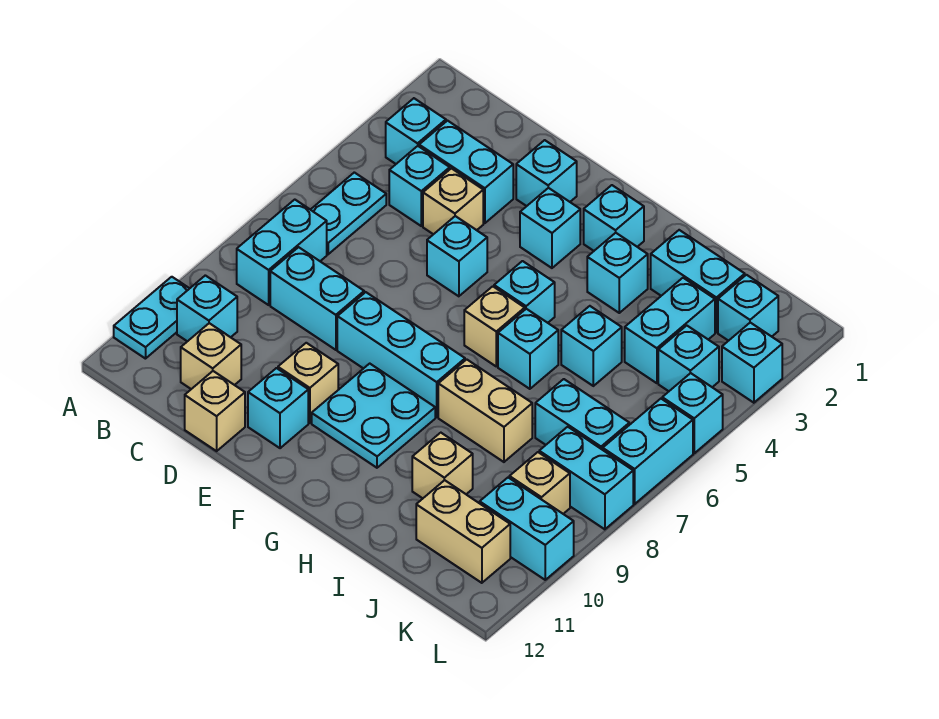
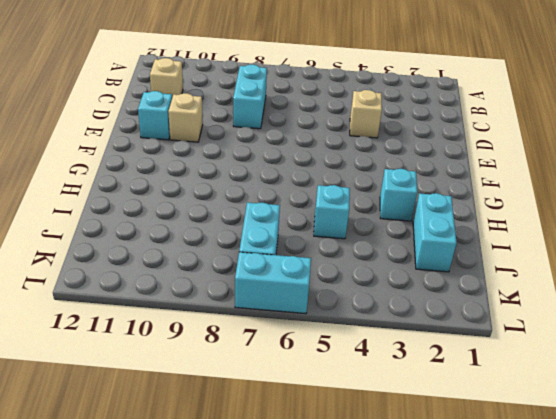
none -> cyan 1x2 plate [114,277,190,359]
none -> cyan 1x1 brick [386,98,446,164]
none -> cyan 1x2 plate [311,172,386,254]
none -> cyan 1x2 brick [237,200,327,305]

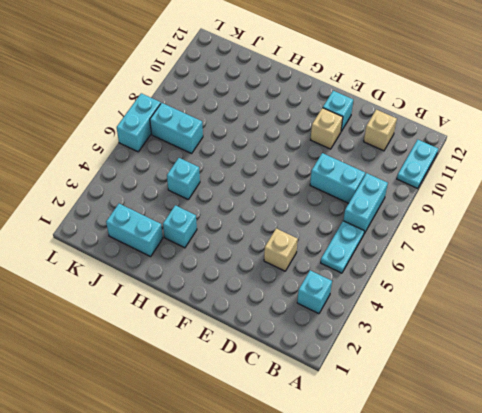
none -> cyan 1x1 brick [177,275,237,341]
none -> cyan 1x2 brick [419,121,513,223]
none -> cyan 1x1 brick [389,146,450,226]
none -> tan 1x1 brick [185,371,245,451]

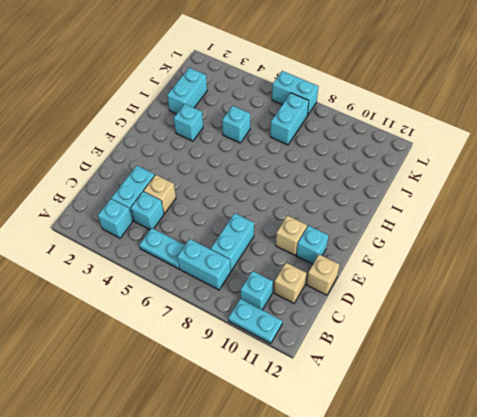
none -> cyan 1x1 brick [516,140,577,206]
none -> cyan 1x1 brick [427,216,487,296]
none -> cyan 1x3 brick [337,292,465,417]
none -> cyan 1x1 brick [520,188,580,268]

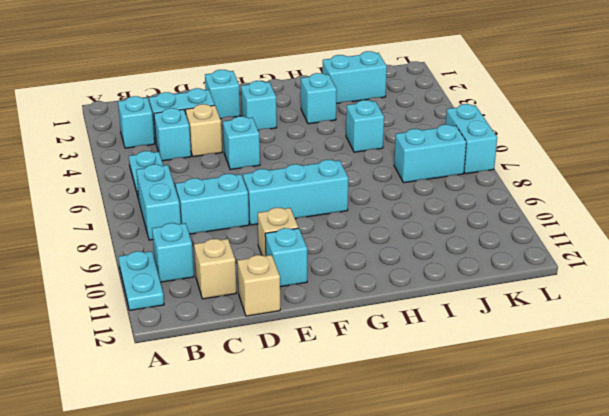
none -> cyan 2x2 plate [312,364,435,468]
none -> cyan 1x1 brick [584,185,644,251]
none -> cyan 1x1 brick [494,261,555,323]
none -> tan 1x1 brick [464,286,525,366]

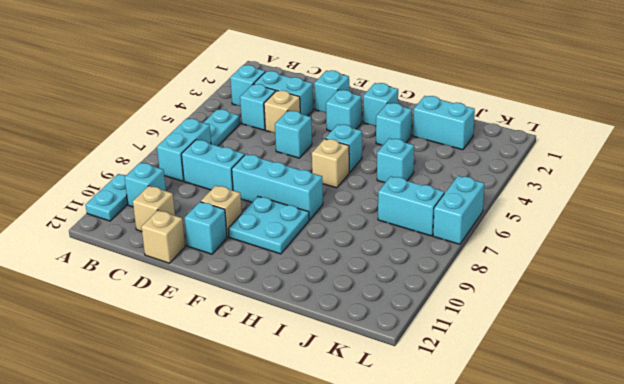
none -> cyan 1x1 brick [498,309,558,389]
none -> tan 1x2 brick [438,359,532,462]
none -> tan 1x1 brick [412,433,473,498]
none -> cyan 1x2 brick [625,278,715,383]

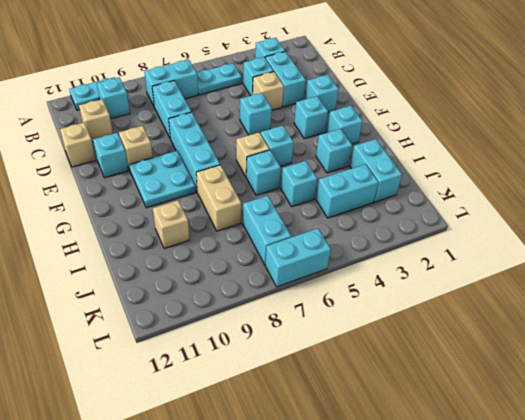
none -> tan 1x2 brick [416,480,510,583]
none -> cyan 1x1 brick [718,275,778,341]
none -> cyan 1x1 brick [658,326,719,391]
none -> cyan 1x2 brick [539,427,633,529]

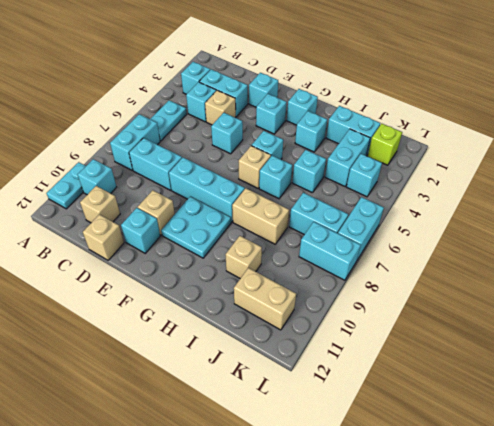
lime 1x1 brick [367,124,402,165] -> cyan 1x1 brick [718,275,778,341]
none -> tan 1x1 brick [509,452,570,514]
none -> cyan 1x2 brick [480,478,574,580]
none -> cyan 1x1 brick [722,323,782,403]
none -> cyan 1x1 brick [662,373,723,453]

